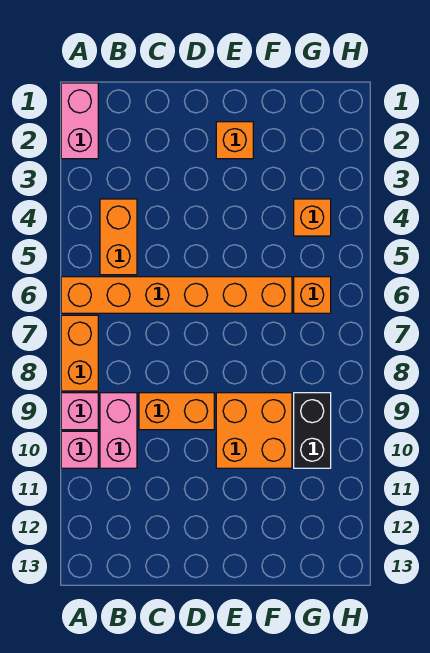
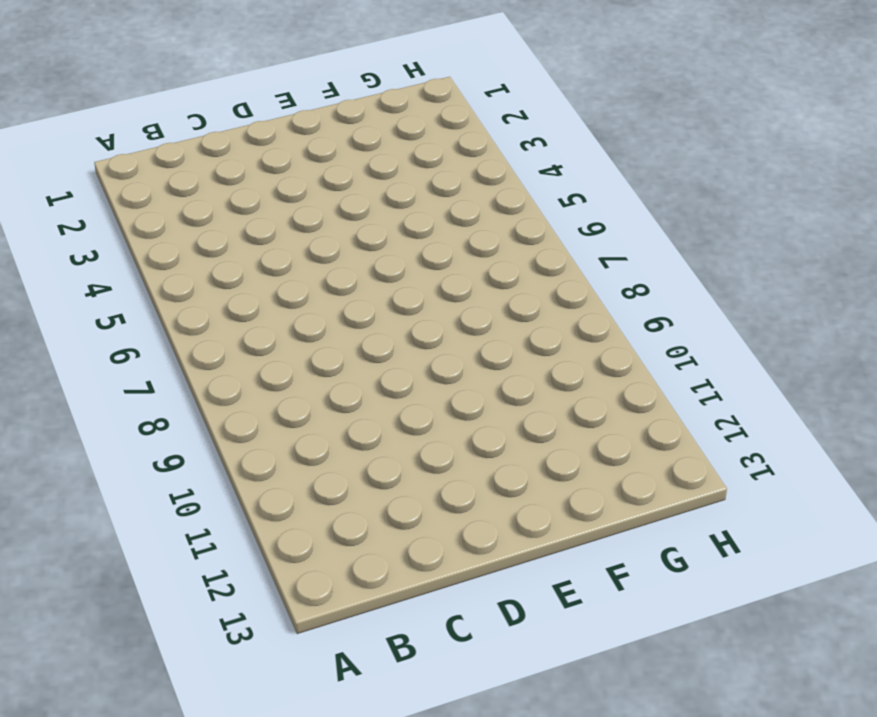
none -> pink 1x2 brick [61,83,98,159]
none -> orange 1x6 brick [61,277,292,313]
none -> orange 1x2 brick [61,315,98,391]

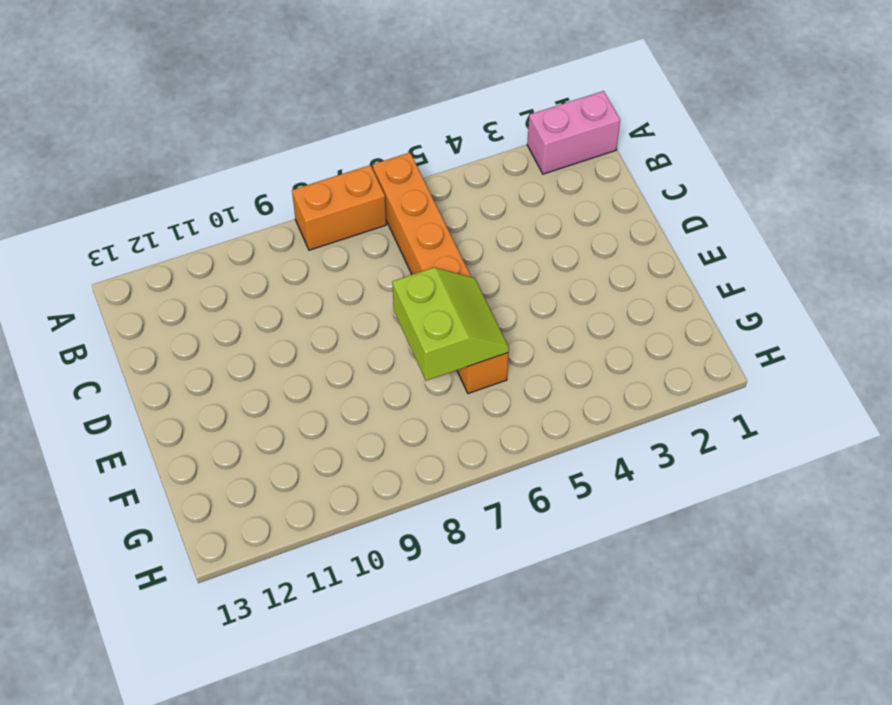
lime 2x2 slope [392,268,509,381] -> none
none -> pink 1x1 brick [61,393,98,430]
none -> pink 1x1 brick [61,431,98,468]
none -> orange 1x2 brick [100,199,137,275]

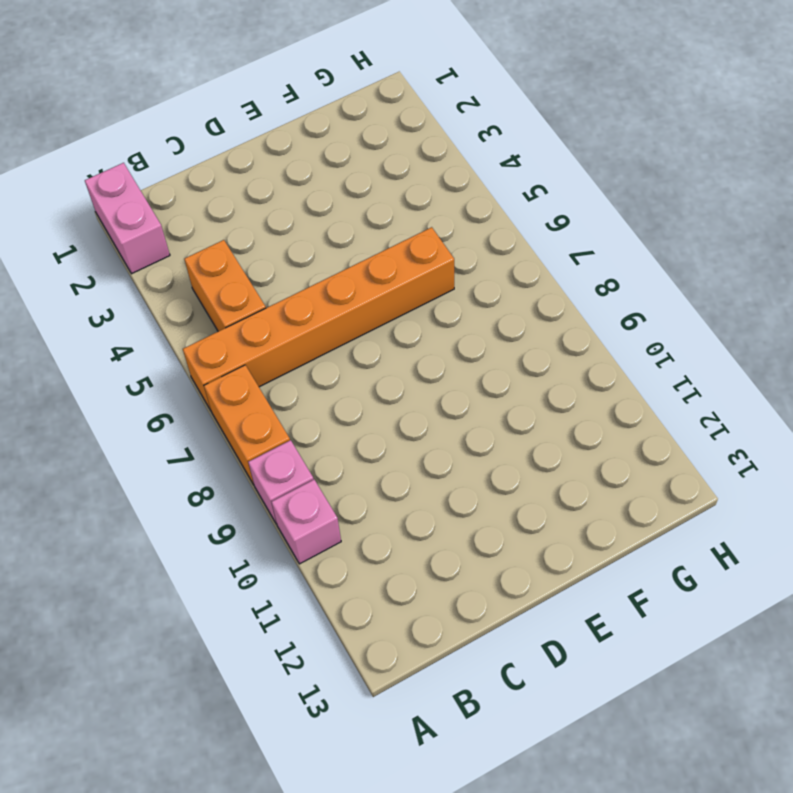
none -> pink 1x2 brick [100,393,137,468]
none -> orange 1x2 brick [139,393,214,430]
none -> orange 1x1 brick [216,122,253,159]

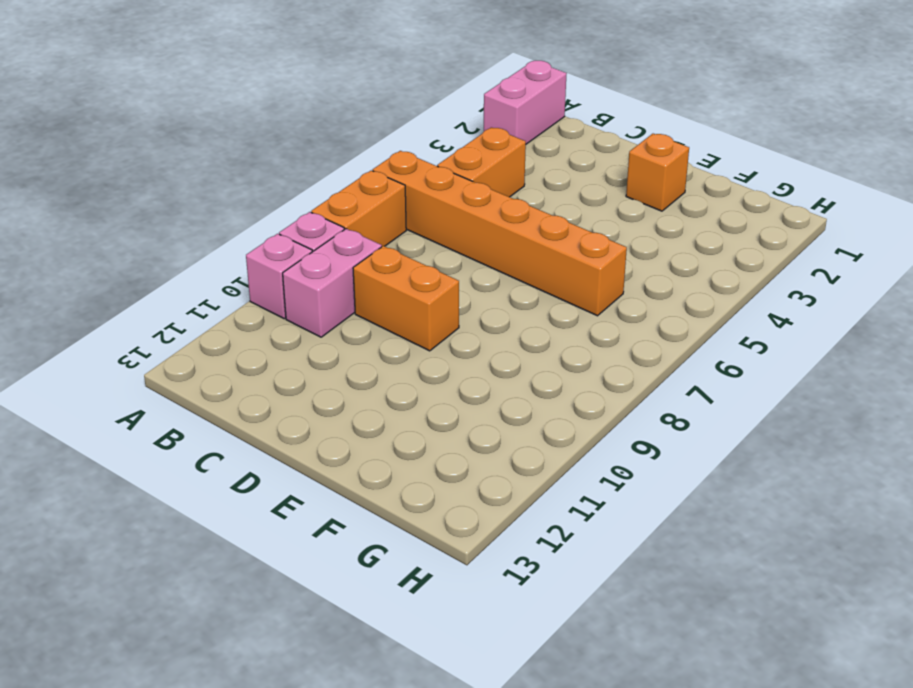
none -> orange 2x2 brick [216,393,292,468]
none -> orange 1x1 brick [294,199,331,236]
none -> orange 1x1 brick [294,277,331,313]

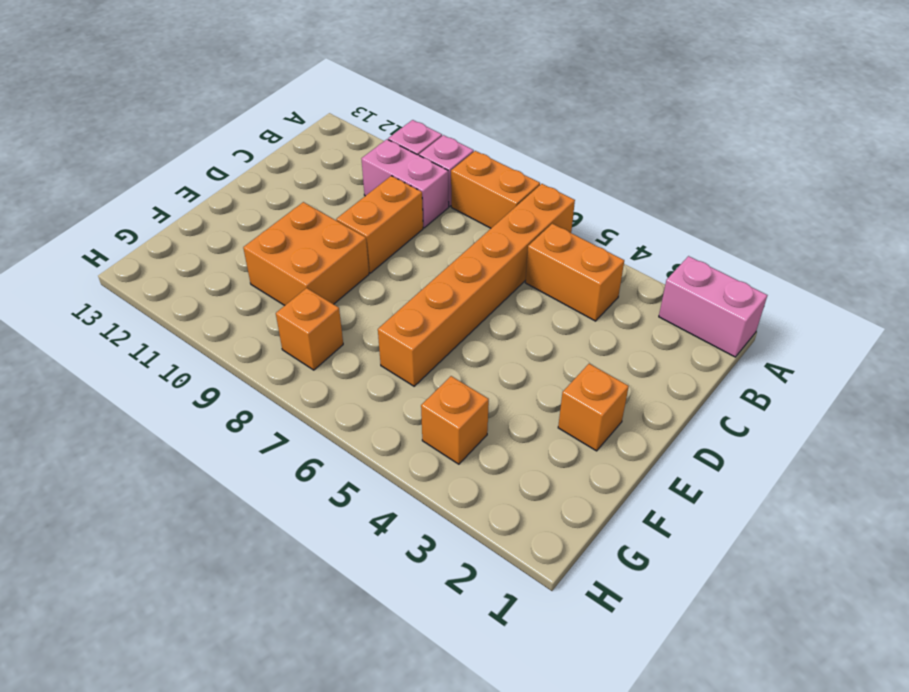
orange 1x1 brick [276,288,343,370] -> orange 1x1 brick moved to [294,277,331,313]
none -> black 1x2 brick [294,393,331,468]

